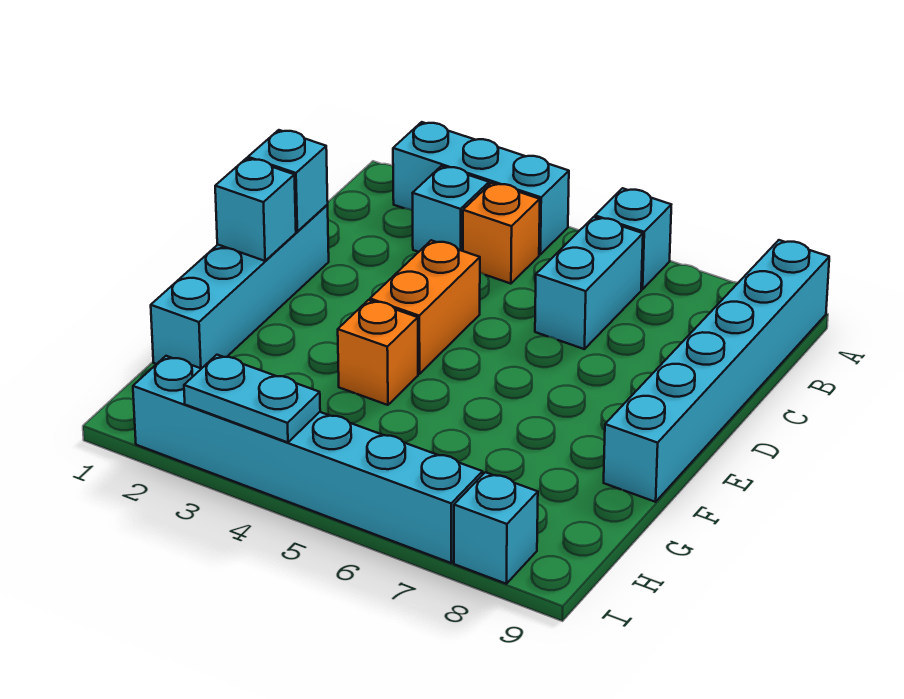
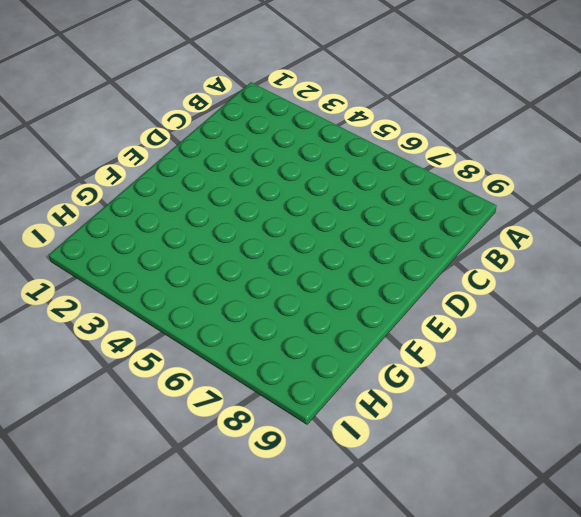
none -> cyan 1x3 brick [393,122,569,254]
none -> cyan 1x1 brick [595,188,671,289]
none -> cyan 1x6 brick [604,240,829,502]

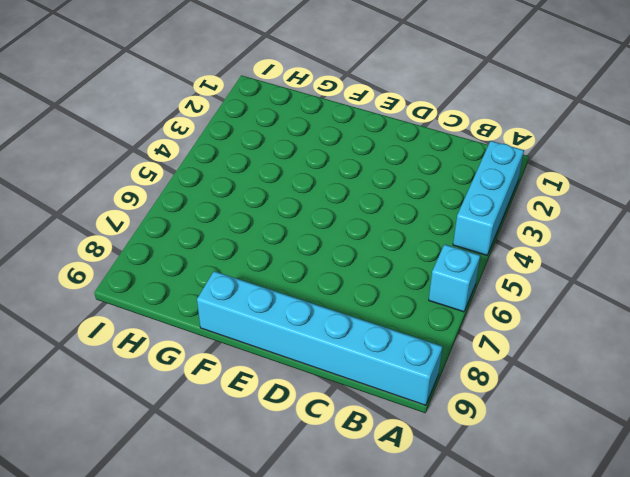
none -> cyan 1x1 brick [413,166,489,252]
none -> orange 1x1 brick [463,183,540,284]
none -> cyan 1x2 brick [535,217,643,349]

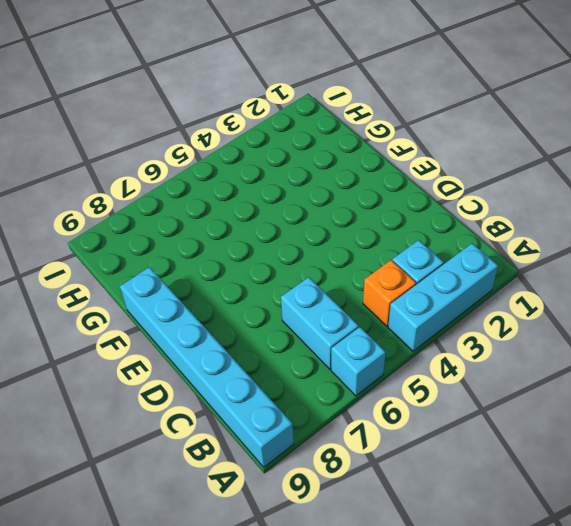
none -> cyan 1x4 brick [151,205,329,369]
none -> orange 1x2 brick [370,240,480,374]
none -> orange 1x1 brick [338,300,418,405]

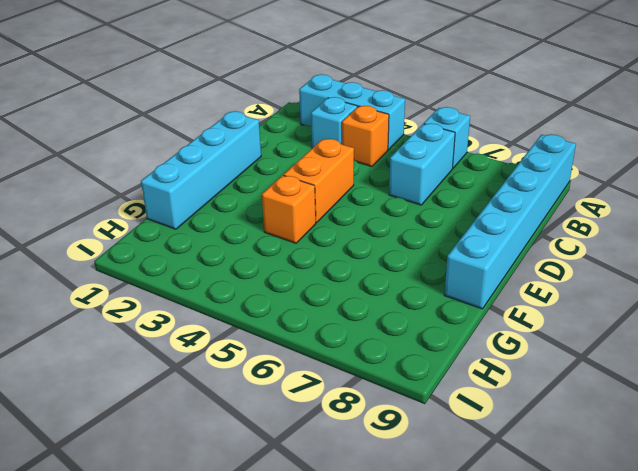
none -> cyan 1x6 brick [133,356,483,563]
none -> cyan 1x1 brick [454,472,538,584]
none -> cyan 1x1 brick [248,130,328,231]

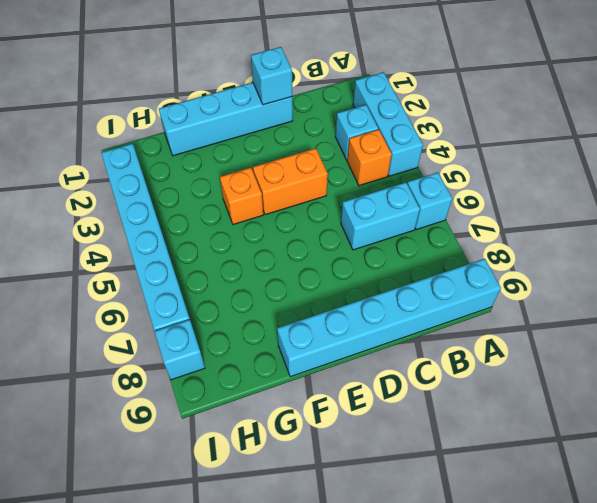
none -> cyan 1x1 brick [215,158,296,261]
none -> cyan 1x2 plate [184,355,320,442]

